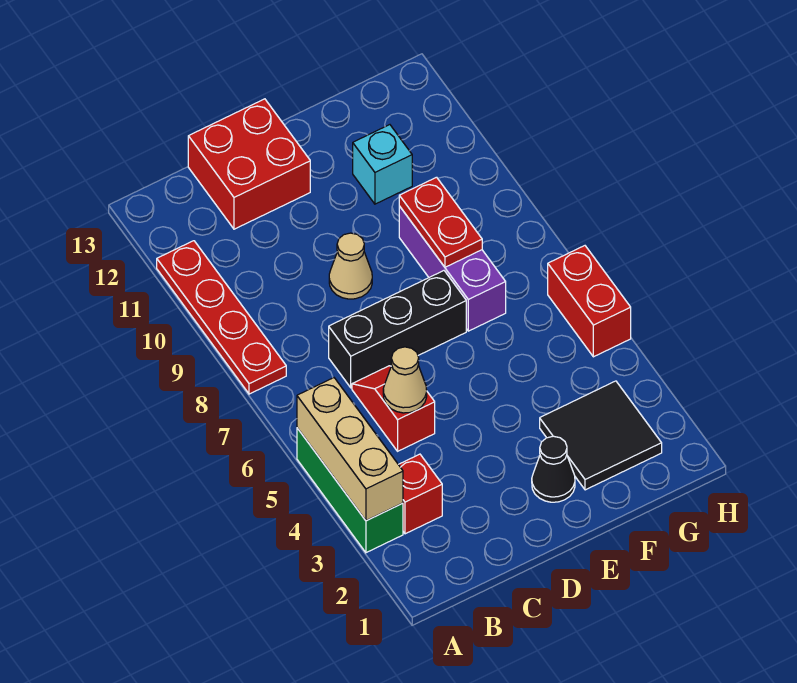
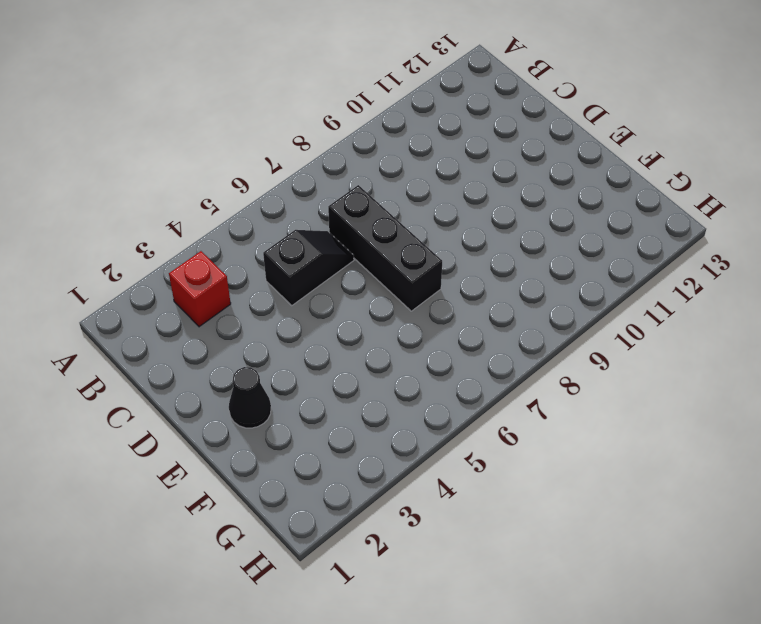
black 1x2 slope [263,230,354,306] -> red 1x2 slope [352,366,435,451]
none -> green 1x3 brick [297,428,403,553]
none -> red 1x4 plate [157,241,286,394]
none -> red 2x2 brick [188,99,310,229]

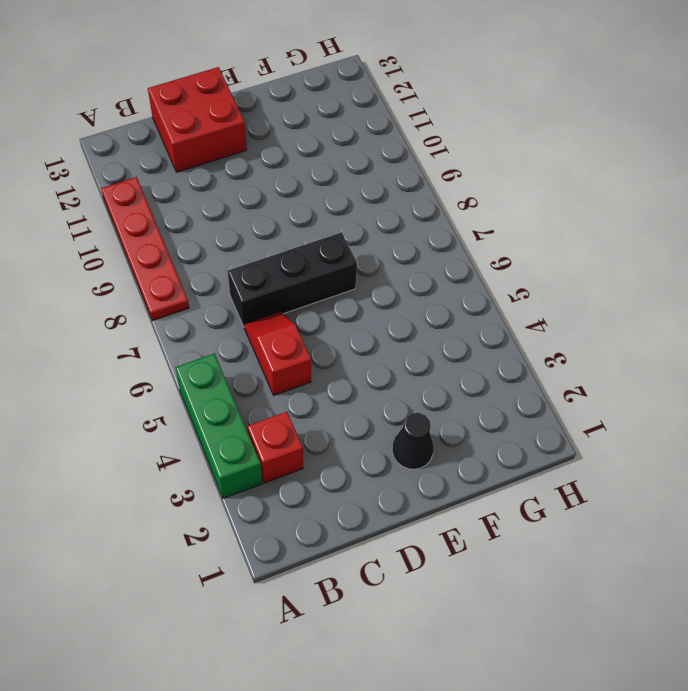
none -> tan 1x1 cone [329,233,372,299]
none -> black 2x2 tile [540,381,662,490]
none -> purple 1x3 brick [399,206,506,331]

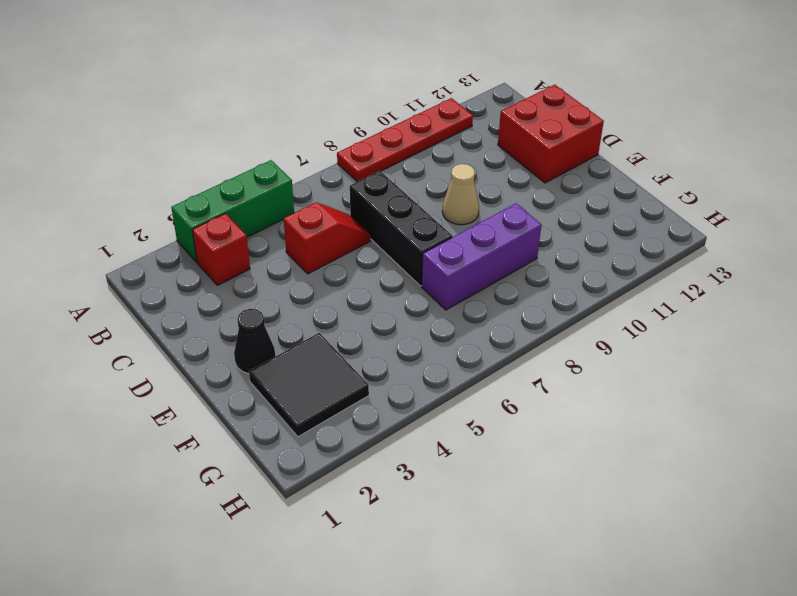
none -> cyan 1x1 brick [353,125,412,204]
none -> red 1x2 brick [548,246,631,357]
none -> tan 1x3 brick [297,378,403,521]

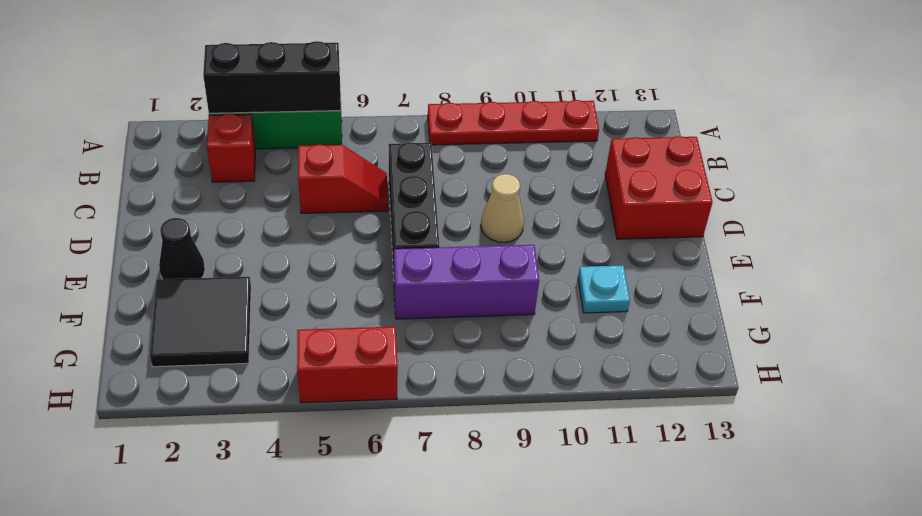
black 1x3 brick [203,41,341,113] -> tan 1x3 brick [297,378,403,521]
cyan 1x1 plate [578,265,630,313] -> cyan 1x1 brick [353,125,412,204]
none -> tan 1x1 cone [383,347,427,413]
none -> red 1x2 plate [399,177,482,267]

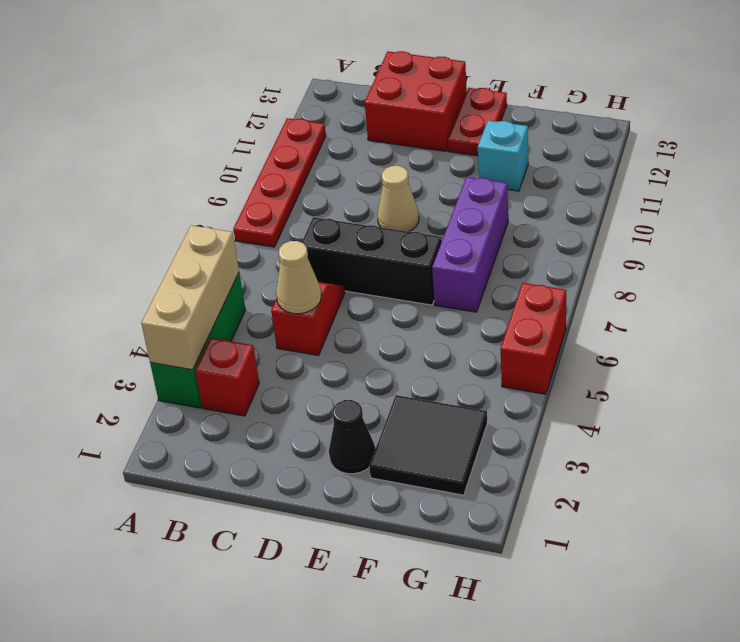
red 1x2 plate [448,88,507,156] -> red 1x2 plate moved to [399,177,482,267]

